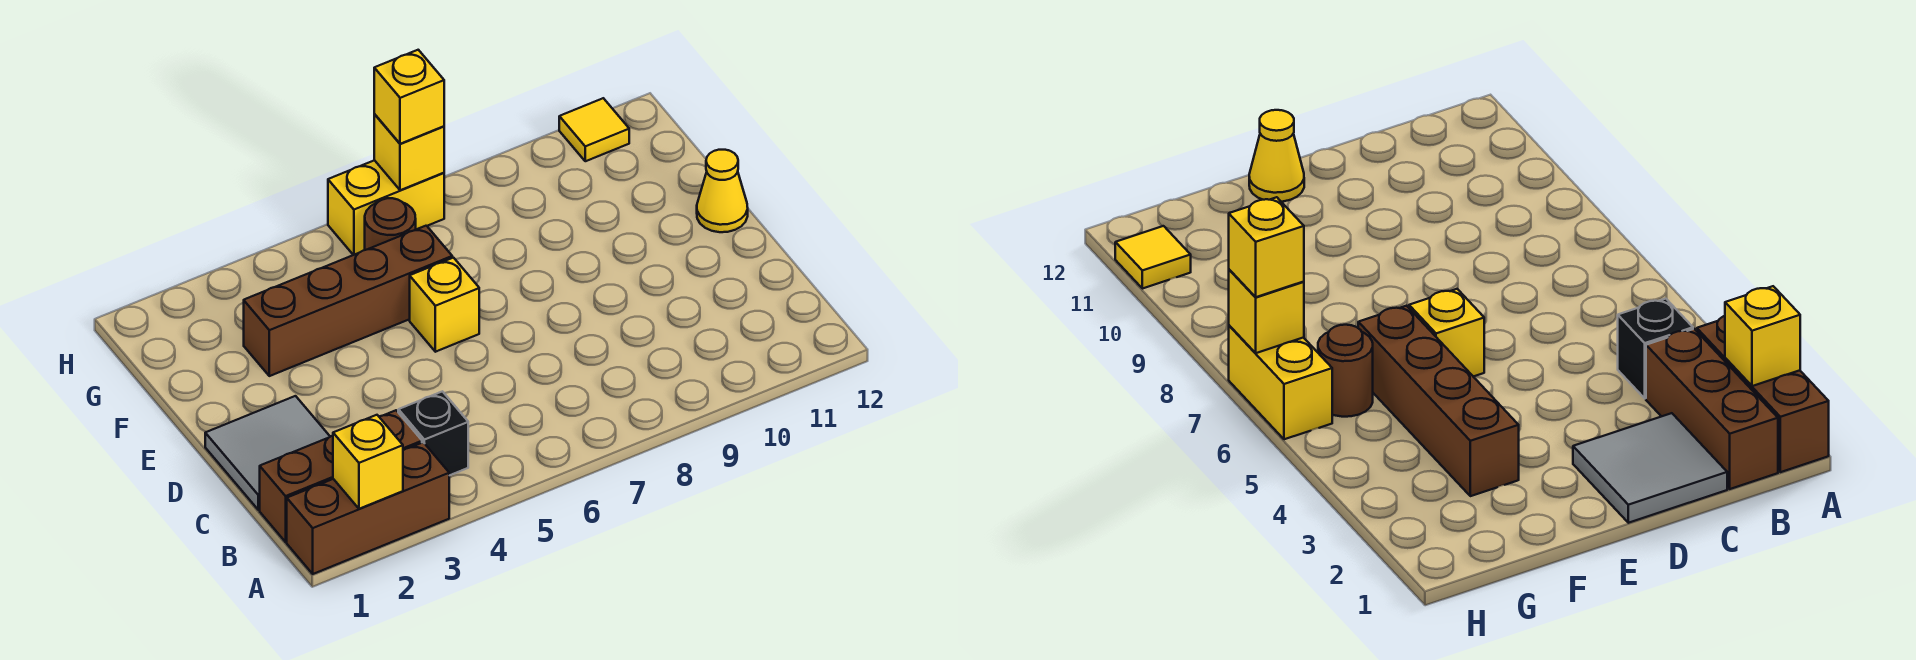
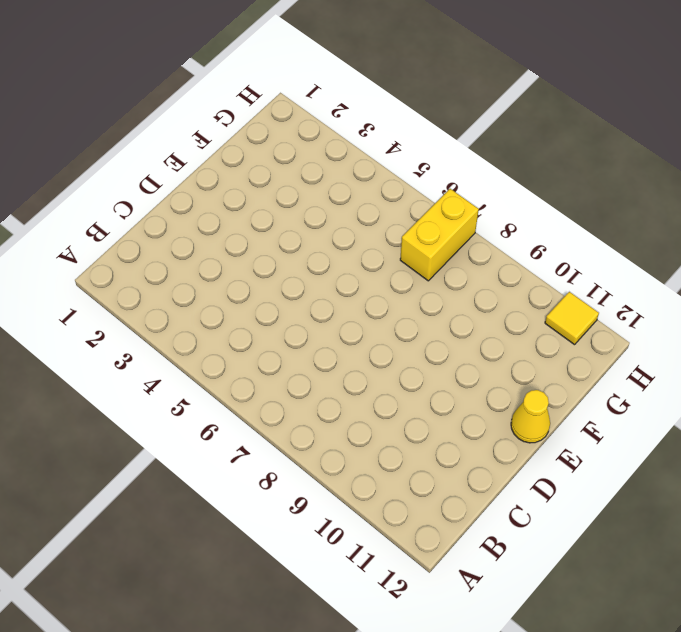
yellow 1x2 brick [400,189,479,281] -> yellow 1x2 brick turned to [328,160,444,255]
none -> brown 1x3 brick [287,442,449,574]
none -> brown 1x3 brick [260,410,422,542]
none -> black 1x1 brick [398,391,468,476]

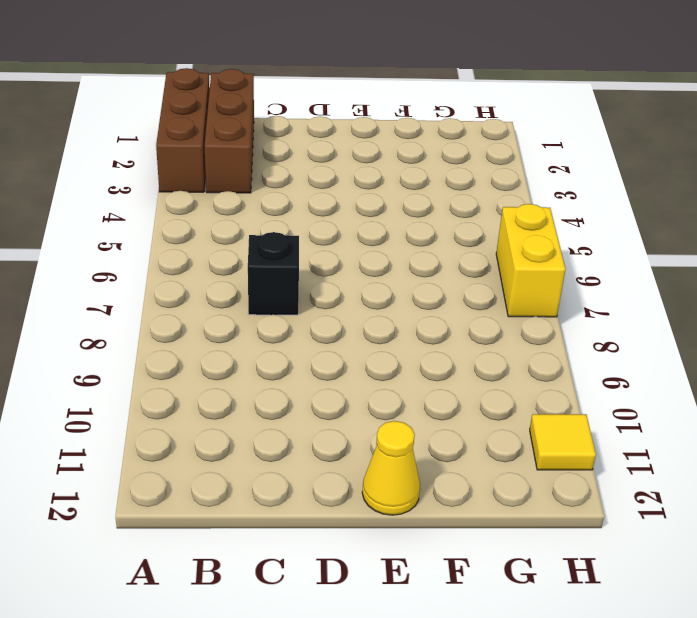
black 1x1 brick [248,232,299,315] -> black 1x1 brick moved to [398,391,468,476]
none -> grey 2x2 tile [205,396,330,510]
none -> yellow 1x1 brick [410,258,479,352]
none -> brown 1x4 brick [244,226,452,376]

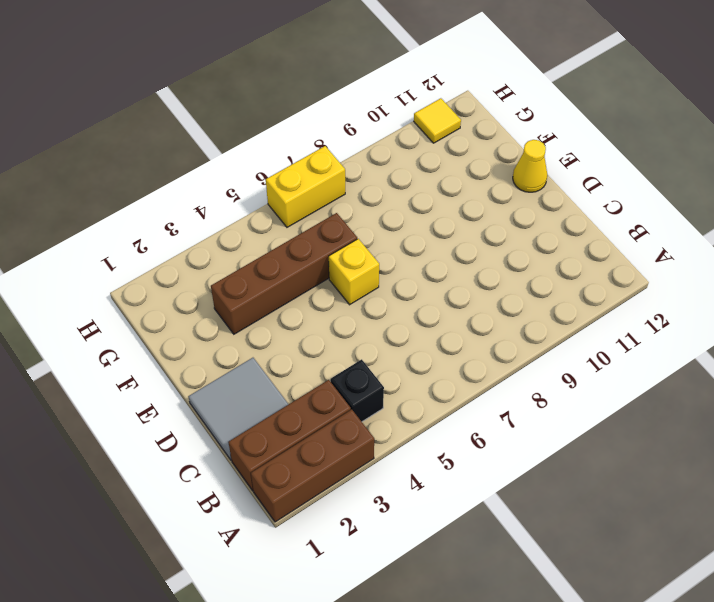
none -> brown 1x1 round brick [365,198,416,250]
none -> yellow 1x1 brick [333,415,403,509]
none -> yellow 1x1 brick [374,114,444,190]

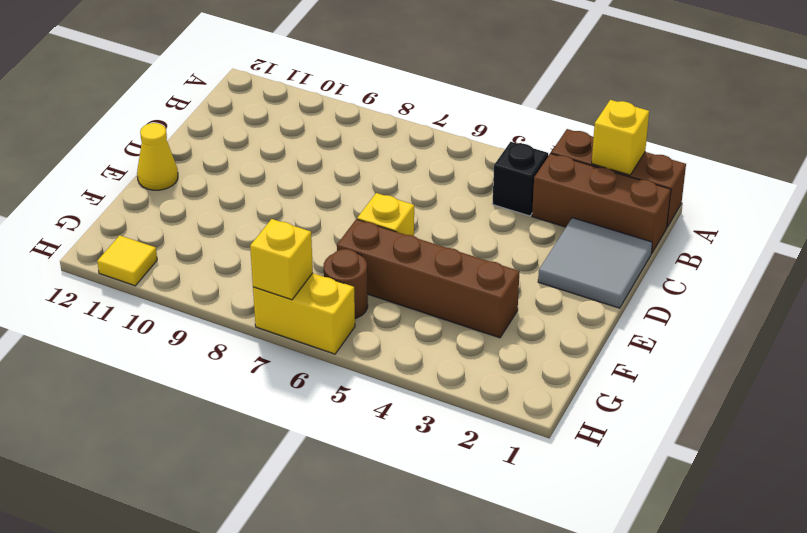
none -> yellow 1x1 brick [374,50,444,144]

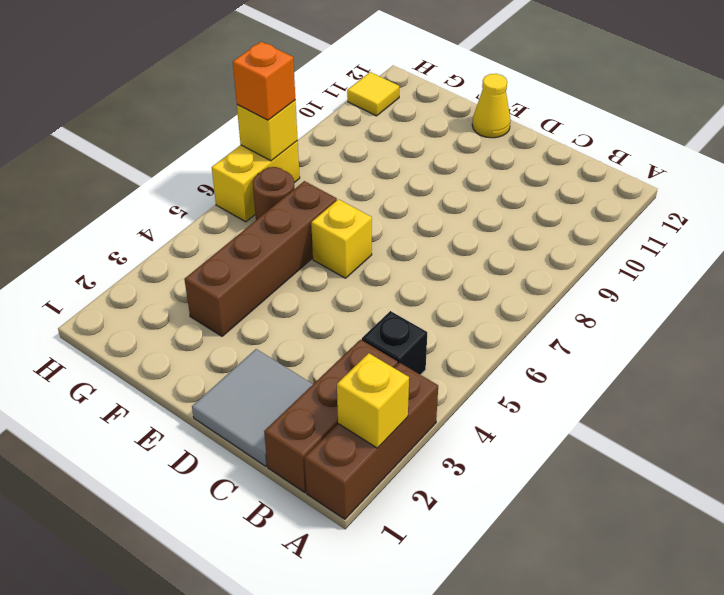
orange 1x1 brick [233,42,295,120] -> yellow 1x1 brick [374,50,444,144]

